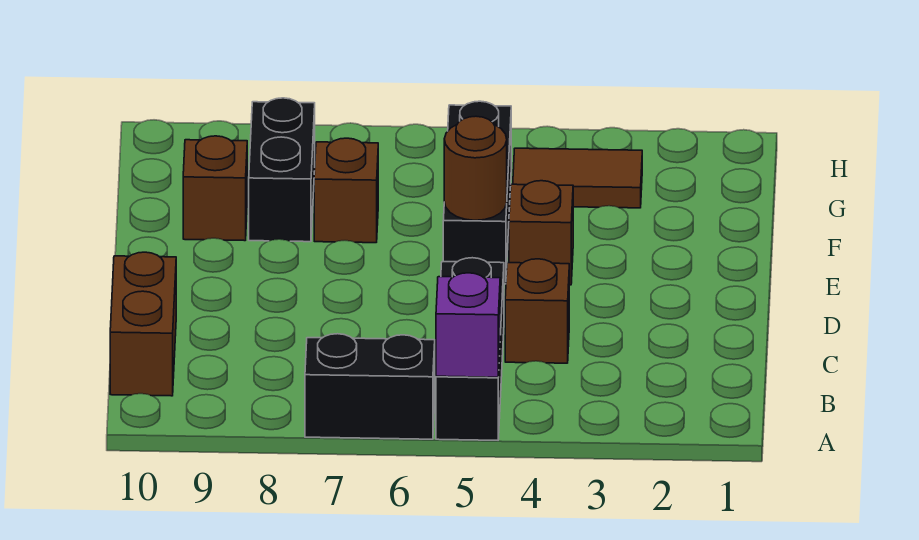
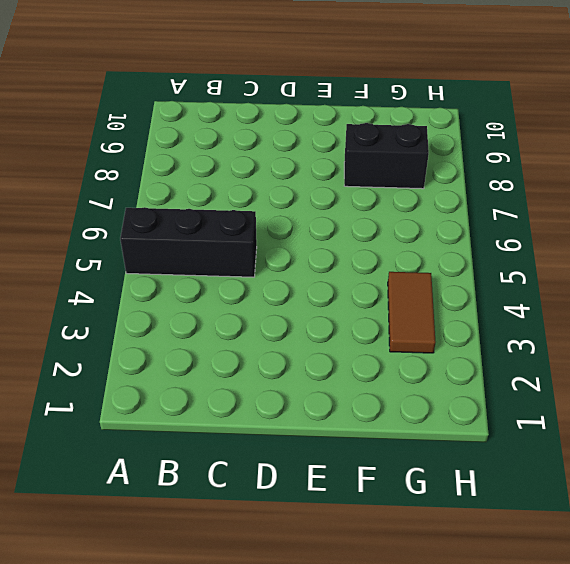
none -> black 1x2 brick [305,334,435,439]
none -> brown 1x2 brick [110,252,176,396]
none -> brown 1x1 brick [505,259,569,363]

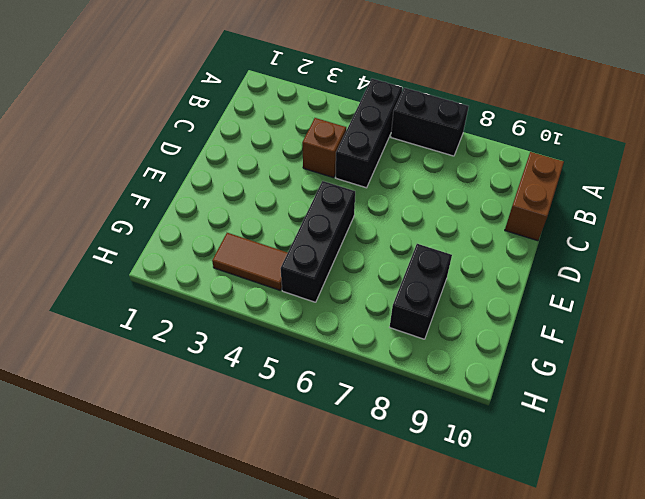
none -> brown 1x1 brick [509,181,573,285]
none -> brown 1x1 brick [314,138,378,243]
none -> brown 1x1 brick [183,136,247,241]

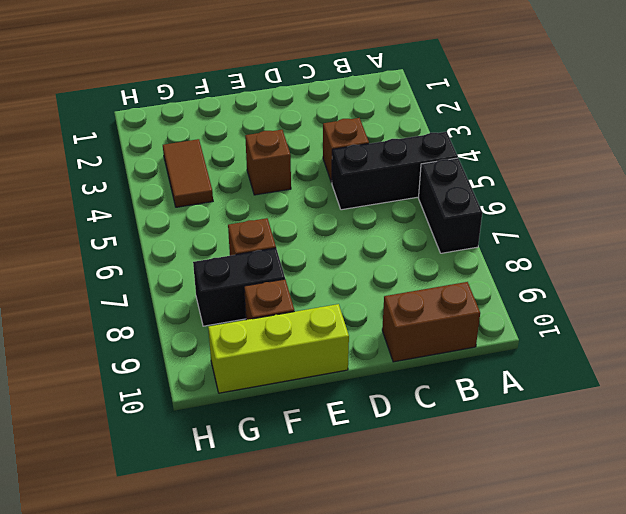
lime 1x3 brick [208,304,349,393] -> none
none -> black 1x3 brick [443,101,511,284]
none -> purple 1x1 brick [436,273,500,377]
none -> brown 1x1 round brick [444,116,507,220]

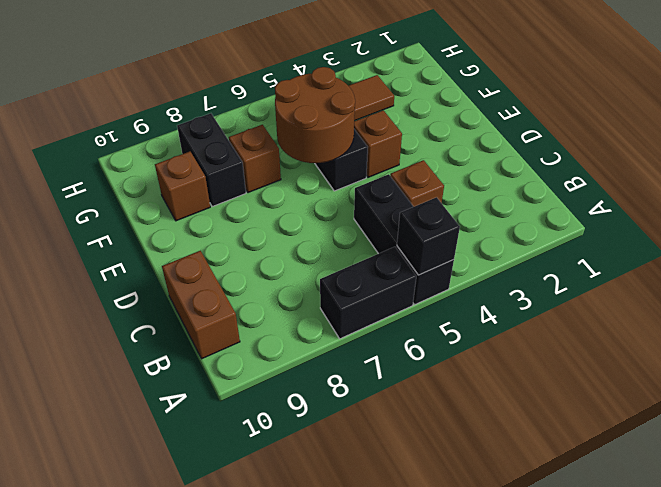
black 1x1 brick [397,197,460,275] -> purple 1x1 brick [436,273,500,377]
brown 2x2 round brick [275,67,355,163] -> brown 1x1 round brick [444,116,507,220]

